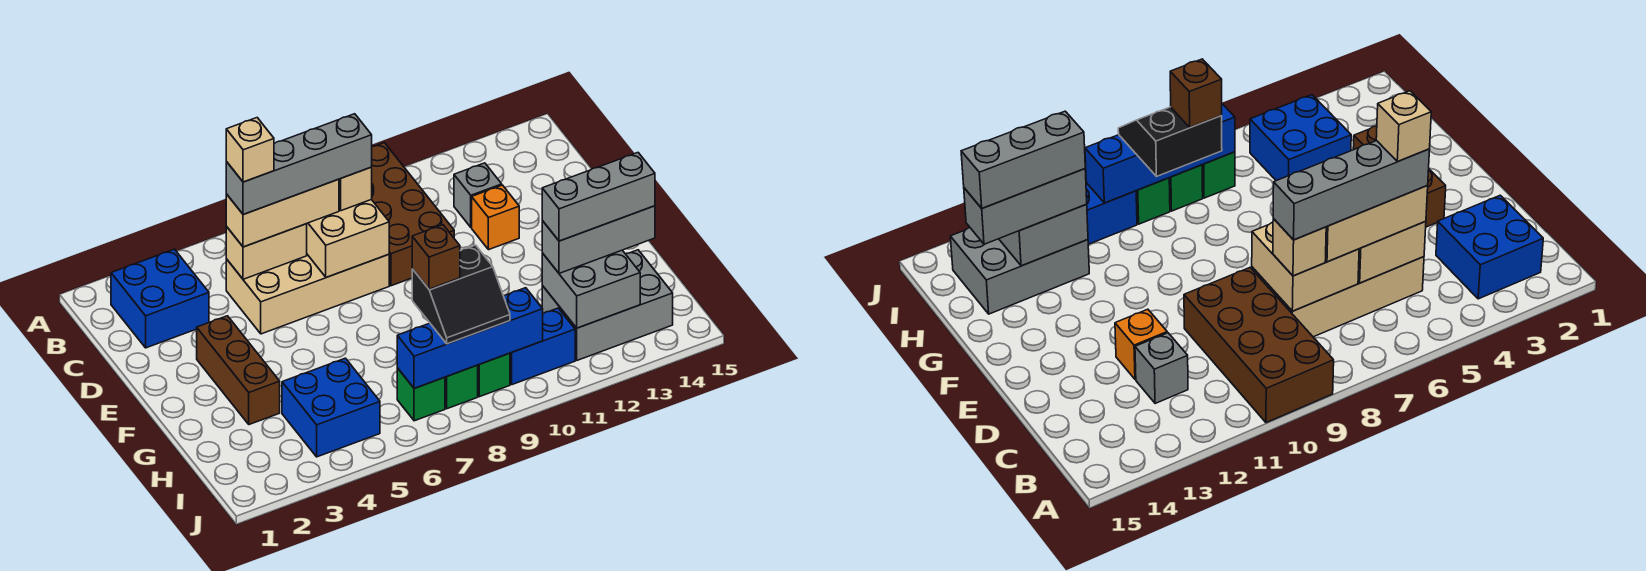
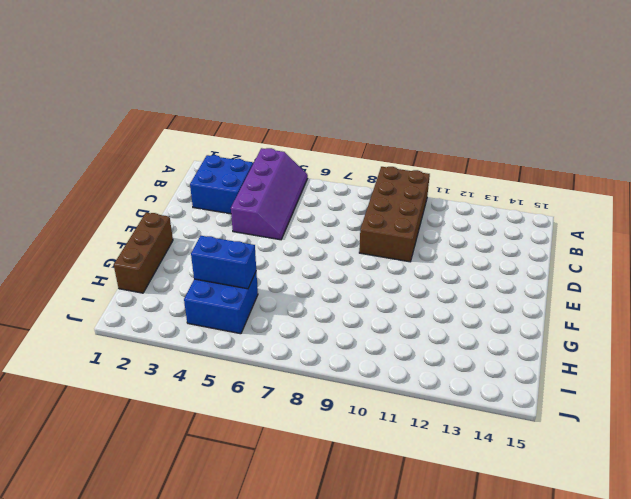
purple 2x4 slope [231,148,308,240] -> tan 2x4 brick [226,254,389,334]
brown 1x3 brick [114,213,173,293] -> brown 1x3 brick moved to [197,316,280,425]
blue 1x2 brick [191,236,256,289] -> blue 1x2 brick moved to [510,308,575,385]
none -> grey 1x1 brick [454,163,502,227]
none -> orange 1x1 brick [472,185,519,250]
none -> grey 2x3 brick [542,250,673,360]

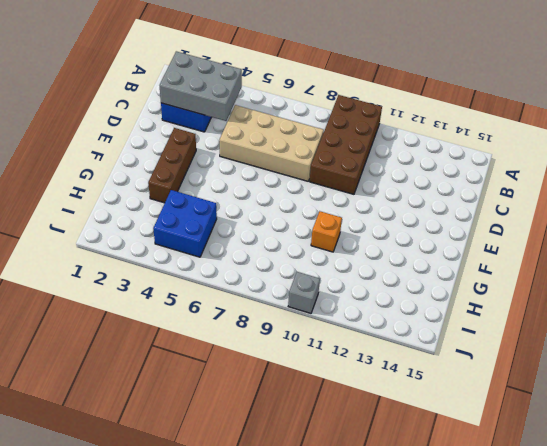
grey 2x3 brick [159,51,242,121] -> grey 2x3 brick moved to [542,250,673,360]
orange 1x1 brick [311,211,342,252] -> orange 1x1 brick moved to [472,185,519,250]
grey 1x1 brick [288,272,320,313] -> grey 1x1 brick moved to [454,163,502,227]
none -> green 1x1 brick [397,368,445,421]
none -> green 1x1 brick [445,365,478,409]
none -> green 1x1 brick [478,353,510,397]

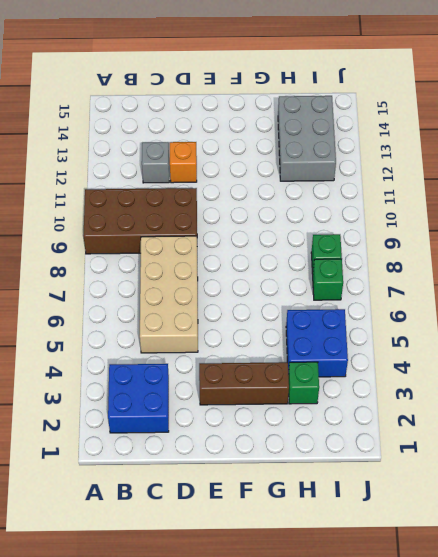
green 1x1 brick [288,362,319,404] -> green 1x1 brick moved to [478,353,510,397]
none -> blue 1x2 brick [510,308,575,385]
none -> tan 1x2 brick [226,224,307,279]
none -> tan 2x2 brick [307,200,389,277]

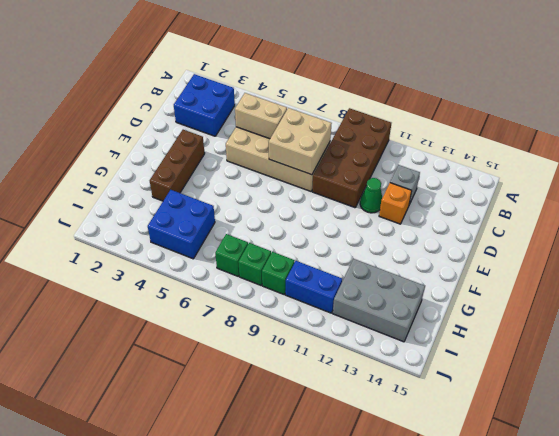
green 1x1 cone [360,178,382,213] -> none
none -> grey 2x2 brick [542,250,640,328]
none -> blue 1x4 brick [397,288,543,388]
none -> tan 1x3 brick [226,179,339,247]

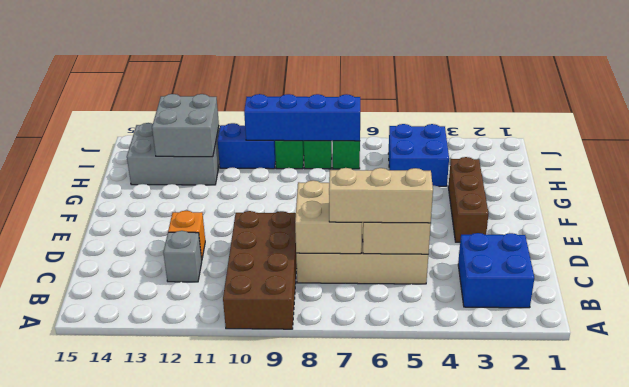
none -> tan 1x1 brick [339,167,372,211]
none -> black 2x2 slope [412,245,510,344]
none -> grey 1x3 brick [542,206,655,273]

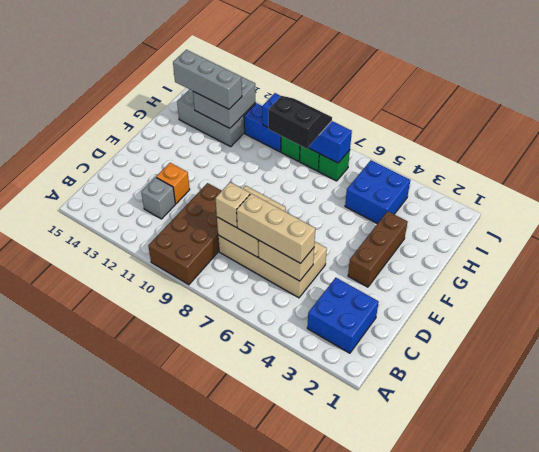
none -> grey 1x4 brick [226,114,372,215]
none -> brown 1x1 brick [412,225,460,289]
none -> grey 1x3 brick [542,153,655,241]

